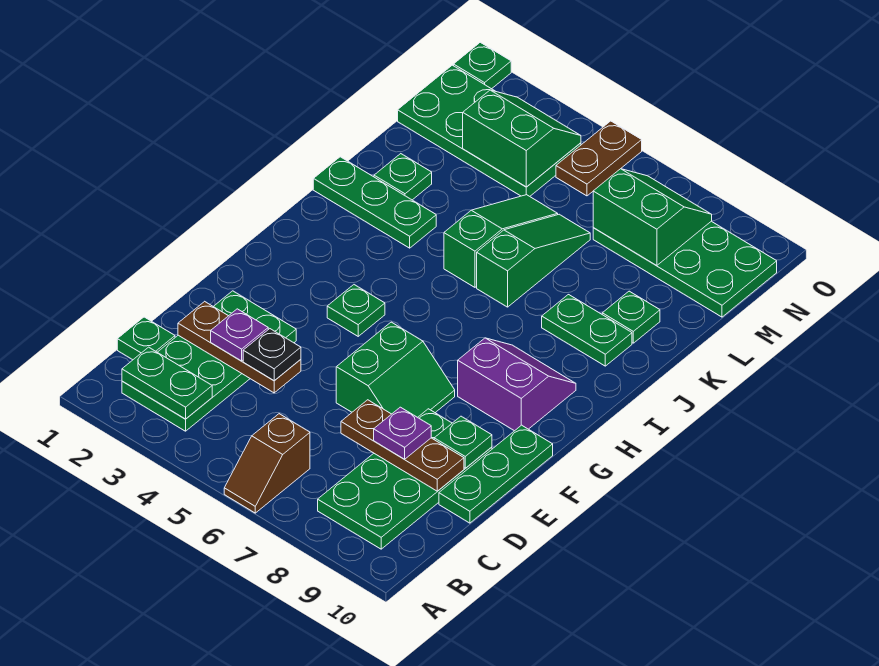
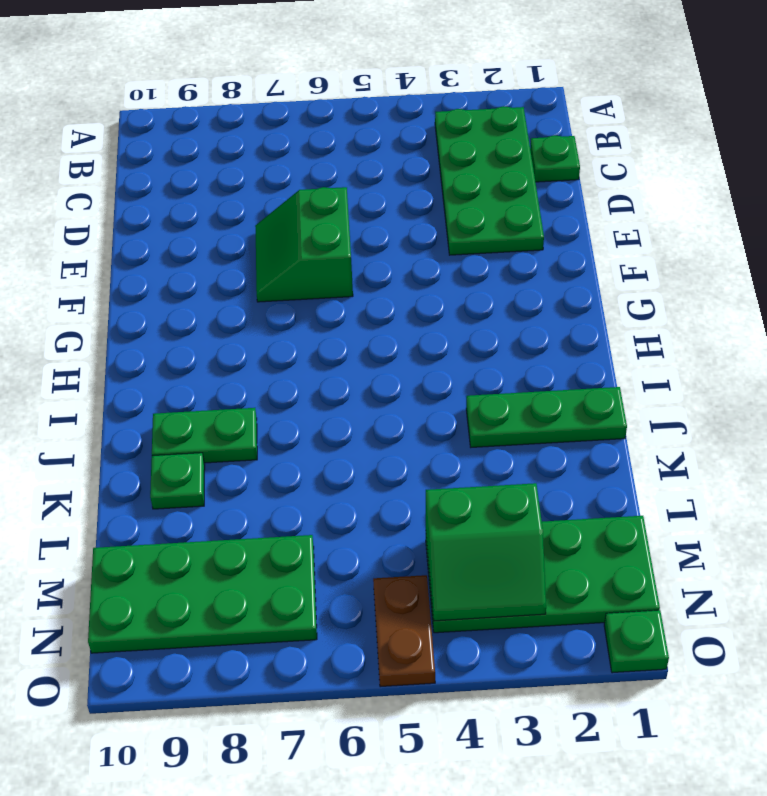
none -> brown 1x2 slope [224,414,310,513]
none -> green 2x4 plate [318,409,492,549]
none -> green 1x3 plate [439,425,553,523]

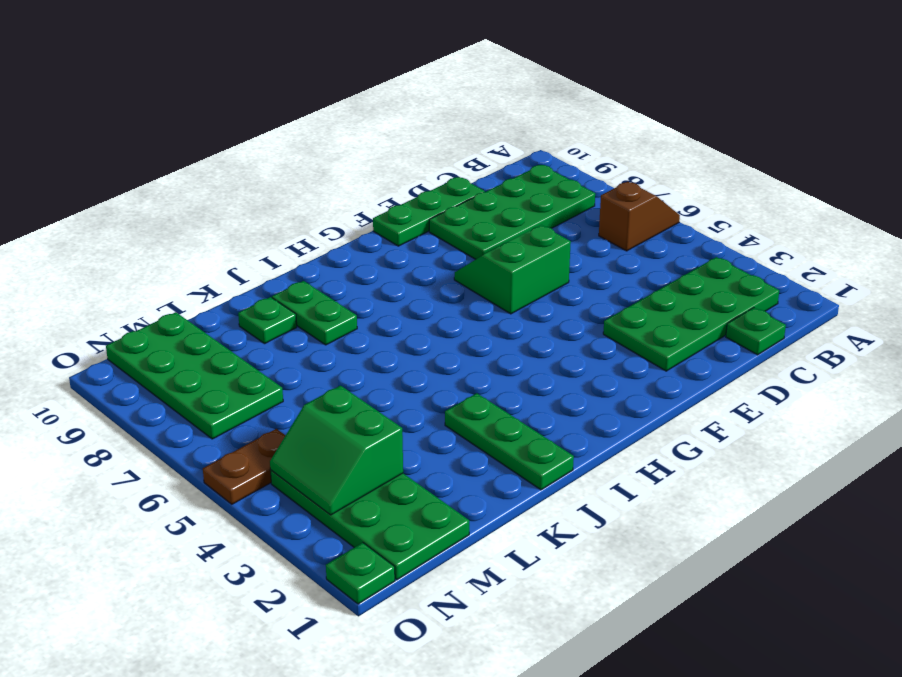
none -> green 1x1 plate [327,285,385,336]
none -> purple 2x2 slope [458,338,576,431]
none -> green 1x3 slope [444,195,558,287]

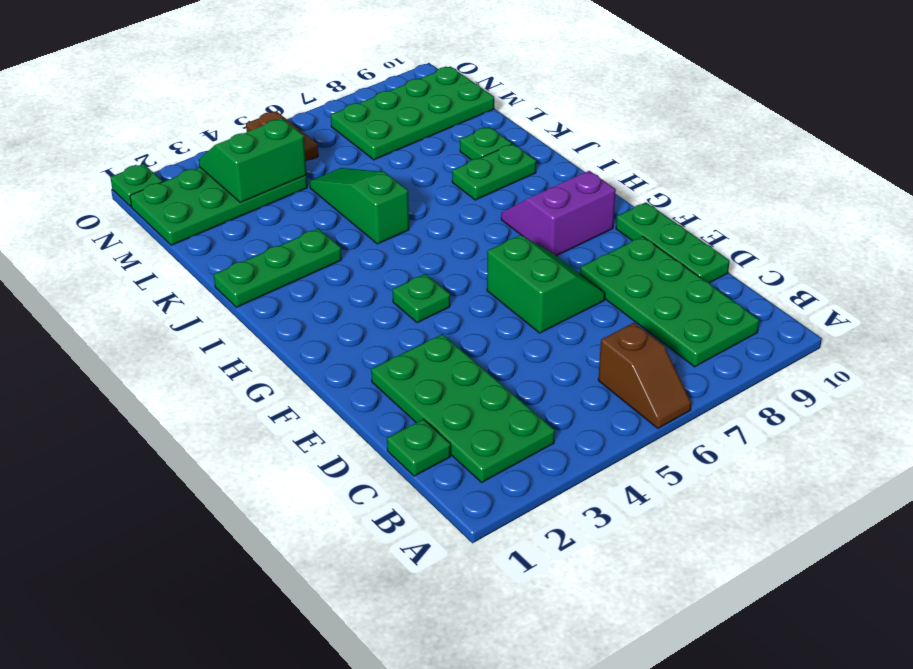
none -> green 1x3 slope [477,214,590,307]
none -> green 1x1 plate [374,154,432,200]
none -> green 1x2 plate [122,347,212,419]

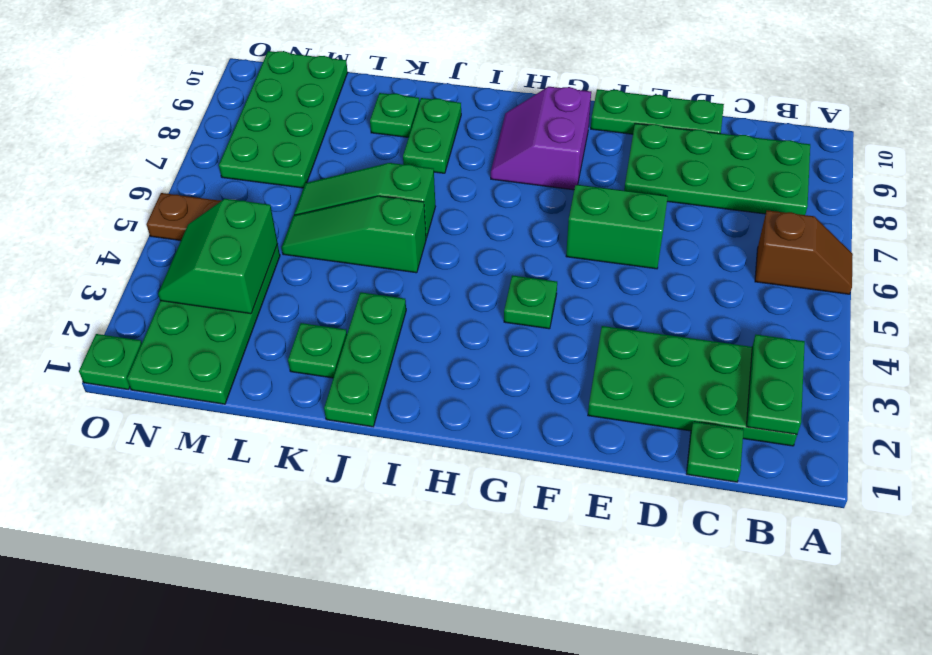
none -> brown 1x3 plate [178,301,301,393]
none -> brown 1x3 plate [341,400,464,491]
none -> green 1x1 plate [434,416,492,468]

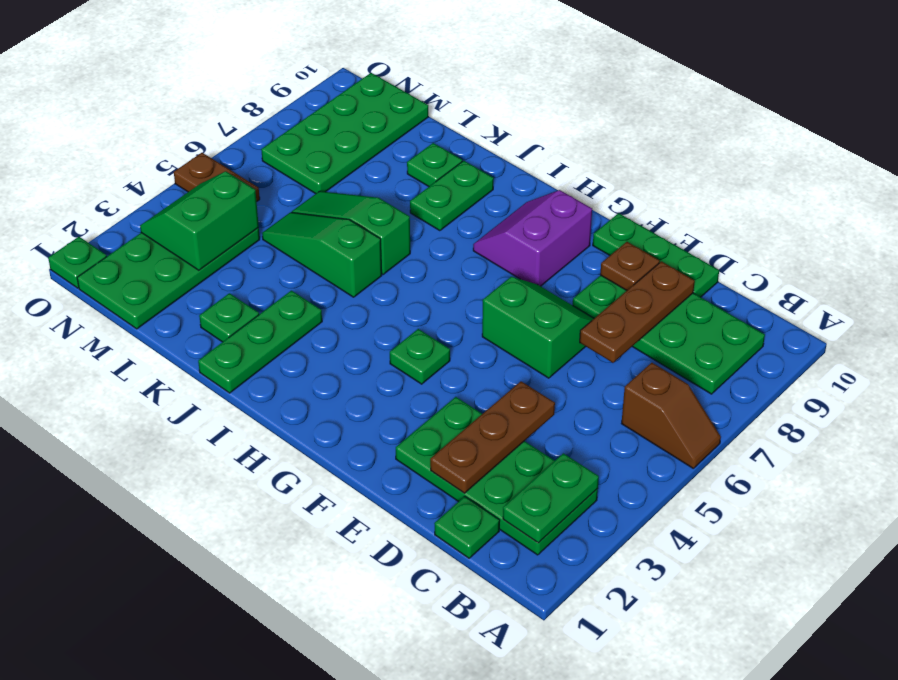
brown 1x1 plate [600,242,660,290] -> green 1x1 plate [434,416,492,468]
none -> green 2x2 slope [593,169,712,266]
none -> purple 1x1 plate [211,309,268,361]
none -> black 1x1 plate [243,329,301,381]

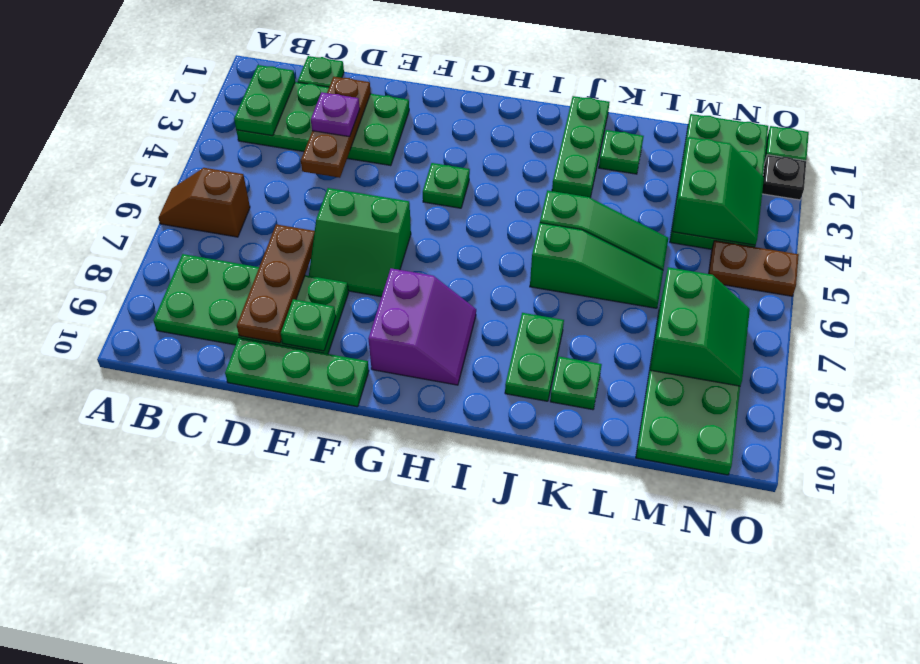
black 1x1 plate [762,155,806,200] -> black 1x1 plate moved to [243,329,301,381]
none -> purple 1x1 plate [374,407,431,459]

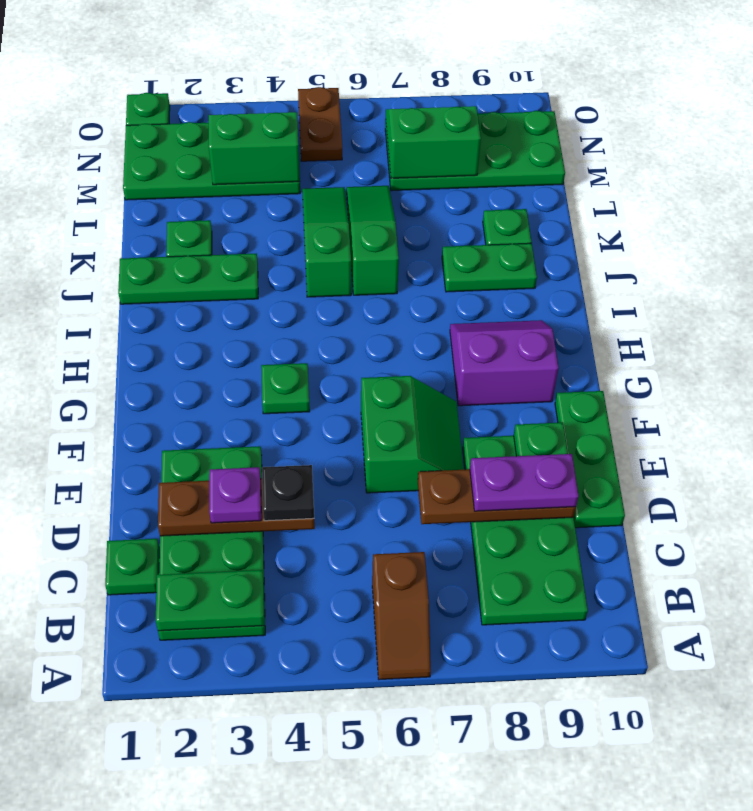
purple 1x2 plate [470,454,579,511] -> purple 1x1 plate [374,407,431,459]

